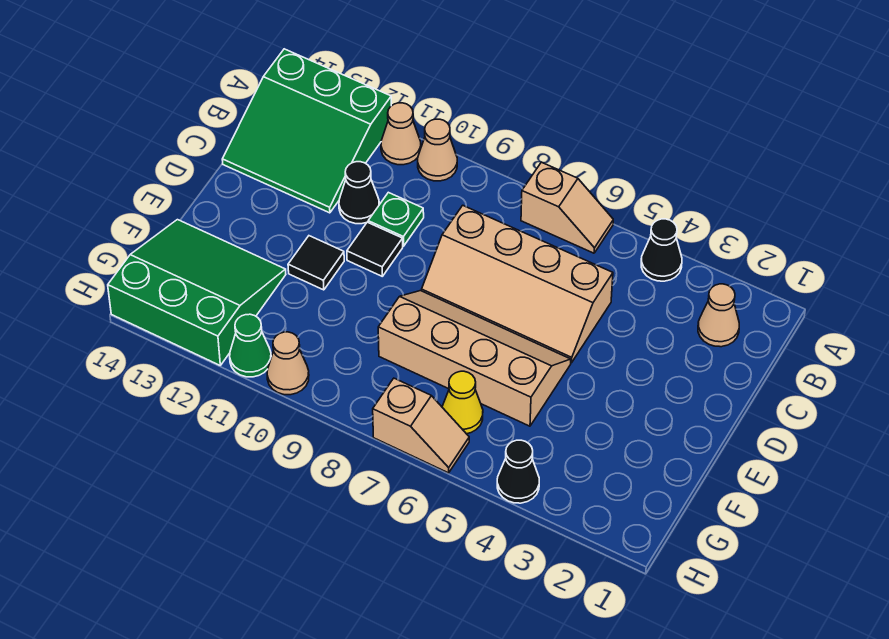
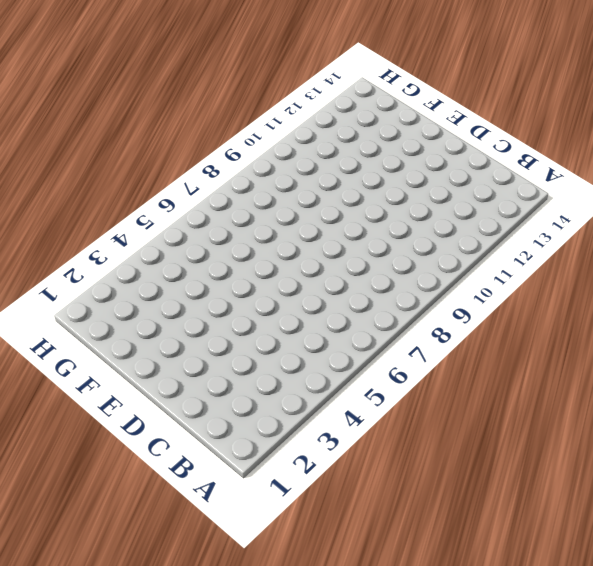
none -> black 1x1 cone [641,219,682,281]
none -> tan 1x2 slope [521,162,613,253]
none -> tan 1x1 cone [418,119,457,181]

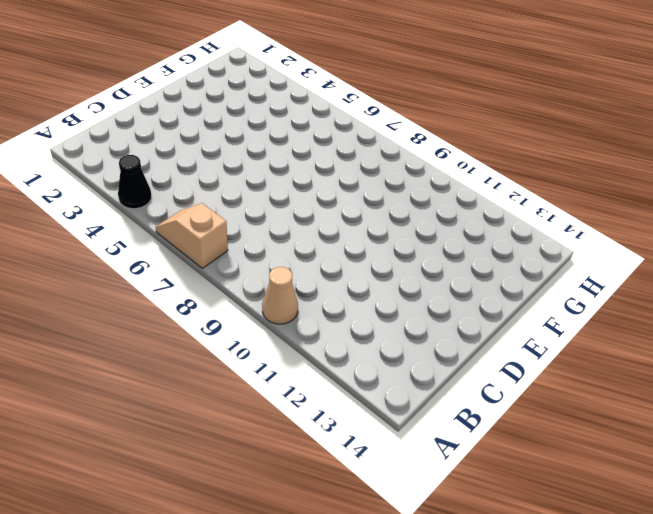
none -> tan 1x1 cone [381,103,421,165]
none -> green 3x3 slope [222,49,391,213]
none -> tan 1x1 cone [698,284,739,347]

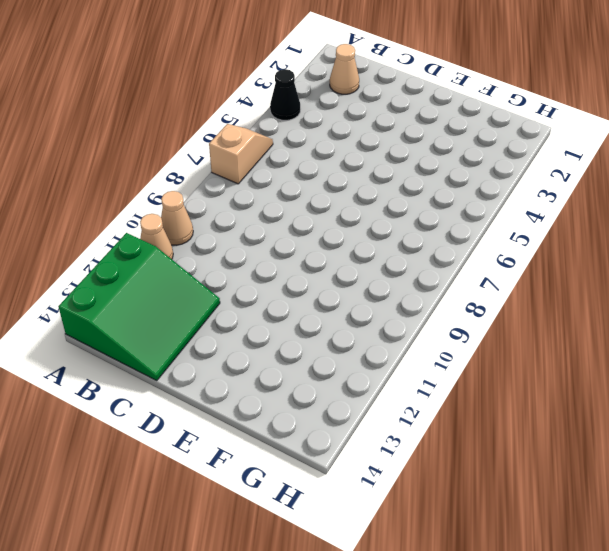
none -> tan 2x4 slope [422,205,613,363]
none -> green 1x1 plate [368,192,424,246]
none -> black 1x1 cone [339,162,379,224]

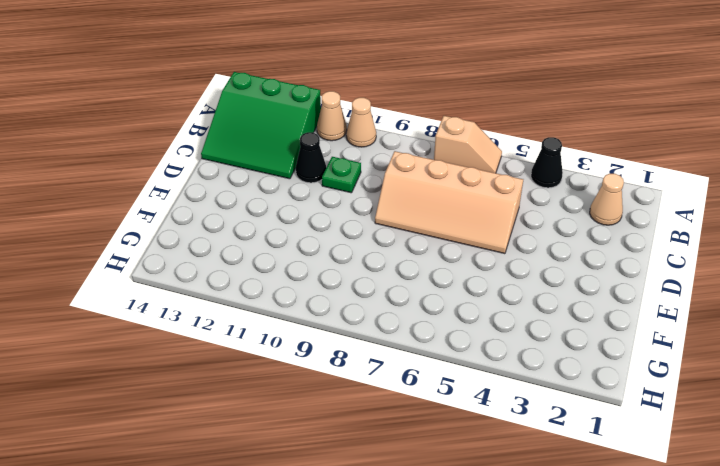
none -> black 1x1 tile [347,222,403,276]
none -> tan 2x4 slope [378,291,571,426]
none -> black 1x1 tile [288,236,344,290]

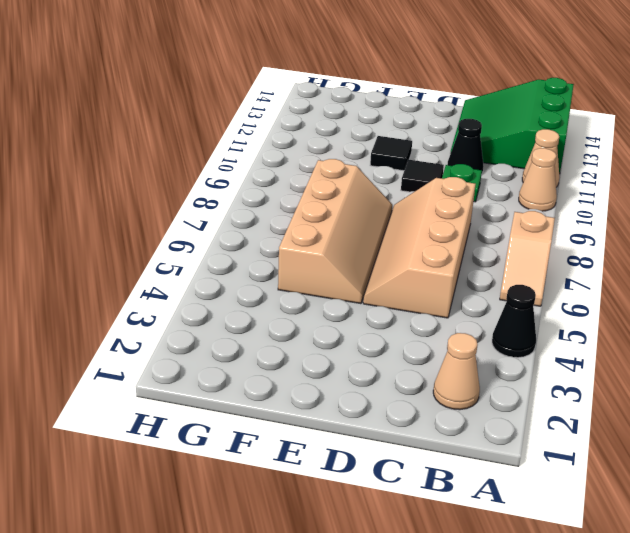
none -> green 3x3 slope [108,220,286,365]
none -> yellow 1x1 cone [442,371,483,434]
none -> black 1x1 cone [497,440,539,503]

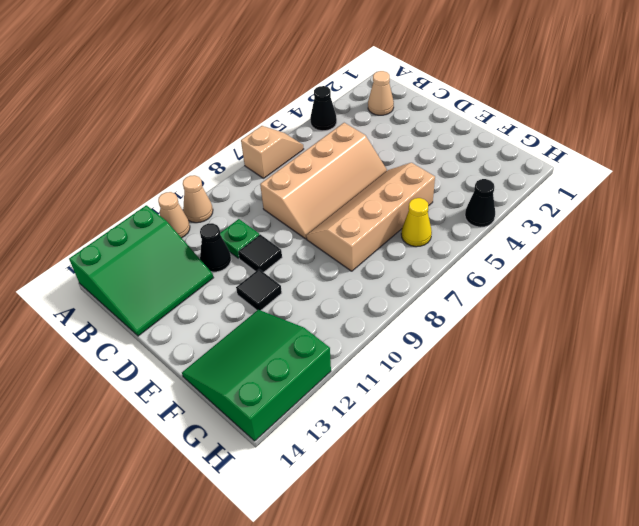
none -> tan 1x2 slope [373,378,469,473]
none -> tan 1x1 cone [267,332,309,395]
none -> green 1x1 cone [230,314,271,377]

